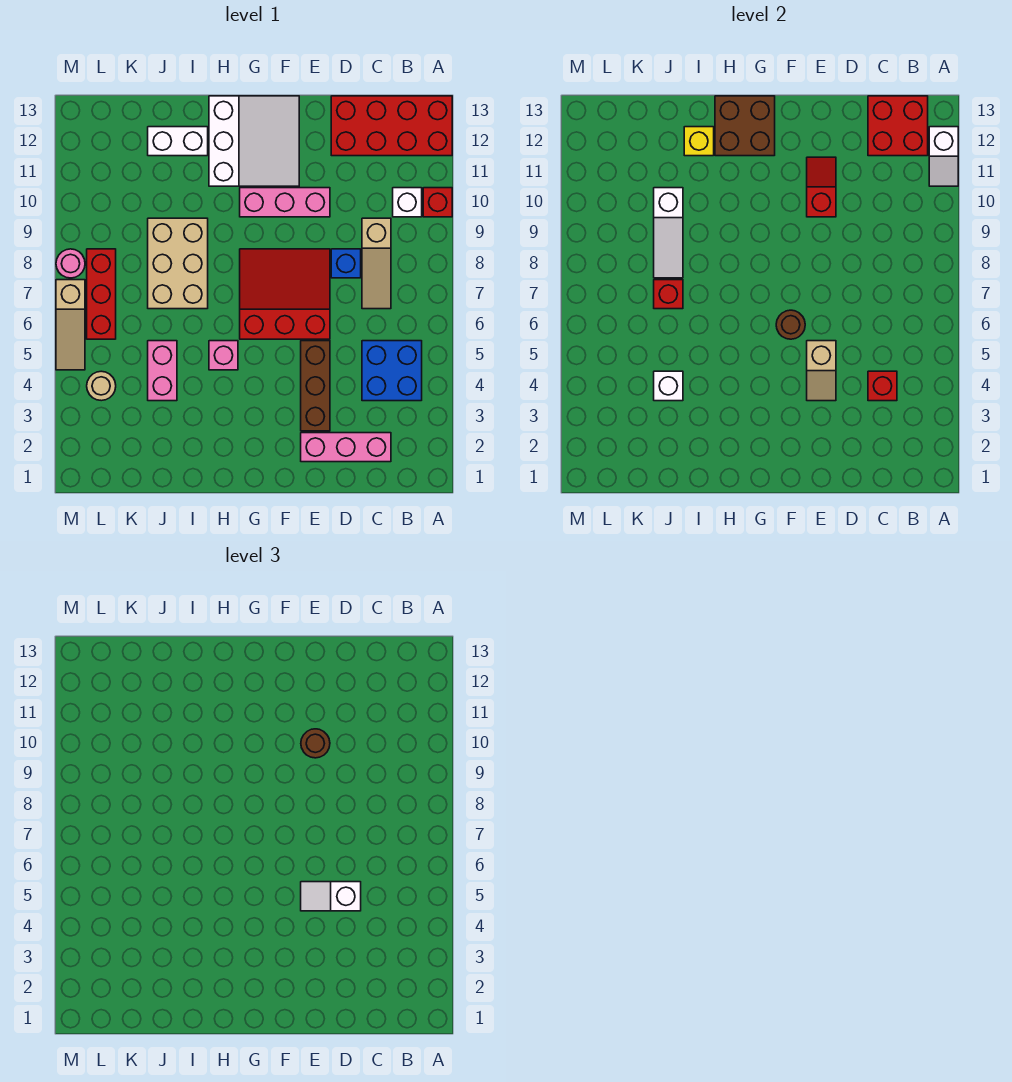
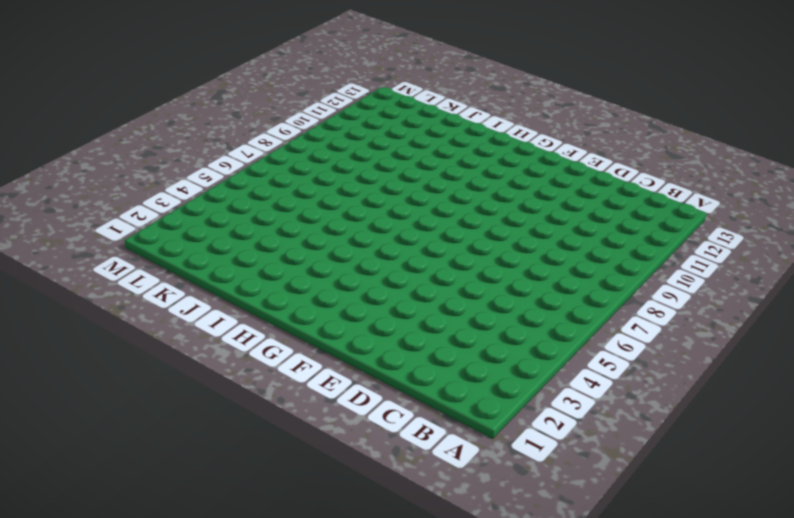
none -> red 1x1 brick [423,188,452,217]
none -> red 2x4 brick [331,96,452,156]
none -> blue 2x2 brick [362,341,422,401]
none -> white 1x1 brick [393,188,422,217]

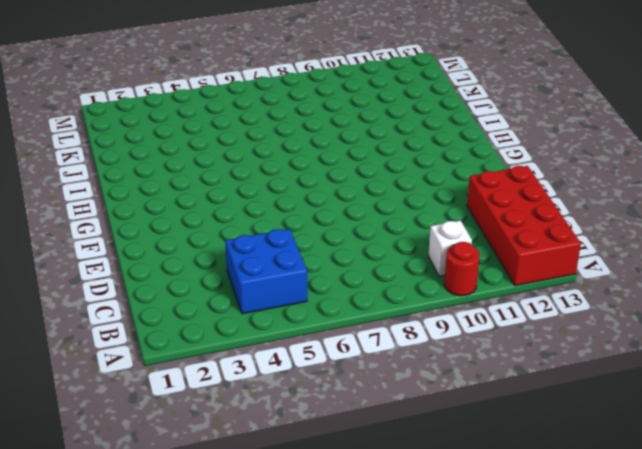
red 1x1 round brick [444,242,480,296] -> red 1x1 brick [423,188,452,217]
none -> pink 1x3 brick [301,433,391,462]
none -> tan 1x3 slope [362,218,391,309]
none -> blue 1x1 brick [331,249,361,278]
none -> brown 1x3 brick [301,341,330,431]

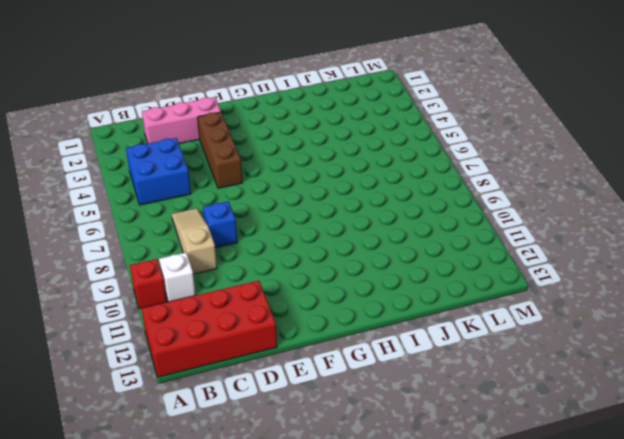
none -> red 3x3 slope [240,249,330,339]
none -> pink 1x3 brick [240,188,330,217]
none -> white 3x3 slope [209,96,299,186]
none -> pink 1x1 brick [209,341,238,370]

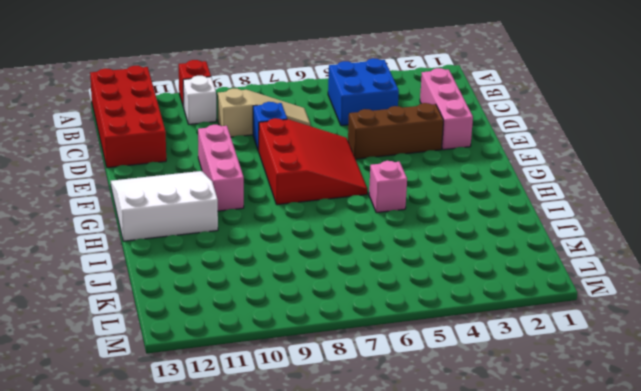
red 3x3 slope [259,118,367,205] -> red 3x3 slope turned to [240,249,330,339]
none -> tan 2x3 brick [148,218,208,309]
none -> white 1x2 brick [148,127,208,156]
none -> pink 1x2 brick [148,341,177,401]
none -> tan 1x1 round brick [87,371,116,401]

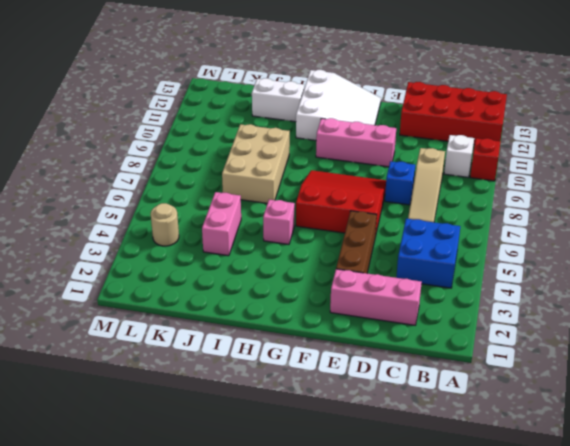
none -> red 1x3 brick [87,249,116,339]
none -> tan 1x3 slope [56,280,85,370]
none -> pink 1x1 round brick [56,249,85,278]
none -> white 1x2 slope [929,127,958,186]

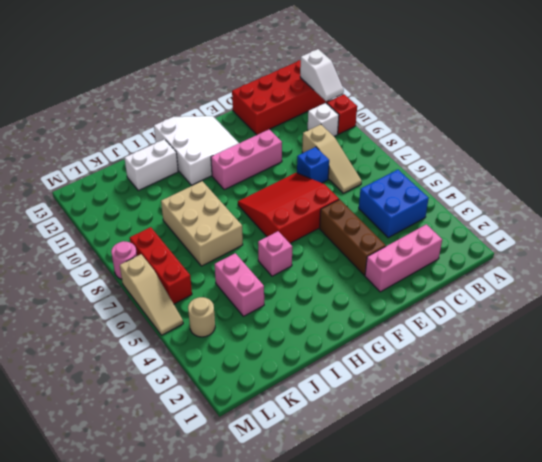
none -> red 2x2 brick [868,96,928,156]
none -> red 1x1 brick [868,371,897,401]
none -> tan 1x2 slope [807,341,836,401]
none -> red 1x2 slope [807,157,836,217]

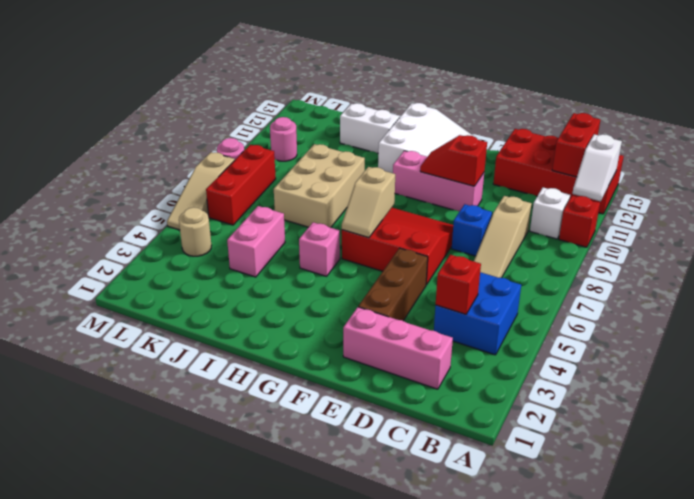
red 1x2 brick [552,113,600,177] -> red 2x2 brick [868,96,928,156]
red 1x2 slope [420,135,487,186] -> red 1x2 slope turned to [807,157,836,217]
tan 1x2 slope [342,167,395,238] -> tan 1x2 slope moved to [807,341,836,401]
pink 1x1 round brick [270,117,297,161] -> none
none -> brown 1x1 round brick [776,310,805,339]
none -> brown 2x2 brick [715,96,775,156]
none -> yellow 1x1 brick [684,127,714,156]
none -> white 1x1 brick [654,371,683,401]

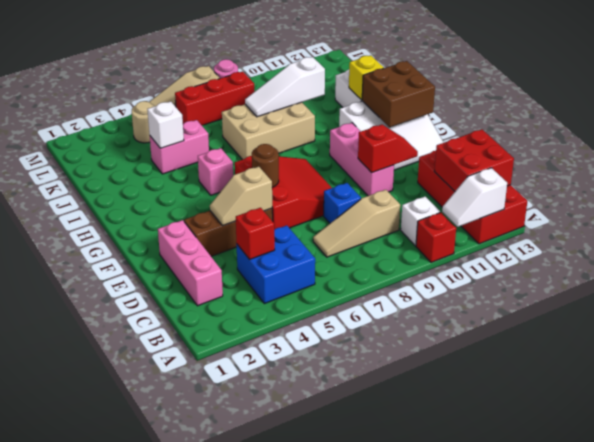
none -> red 1x1 brick [654,280,683,309]
none -> white 1x2 slope [301,882,361,911]
none -> brown 1x1 round brick [301,729,330,758]

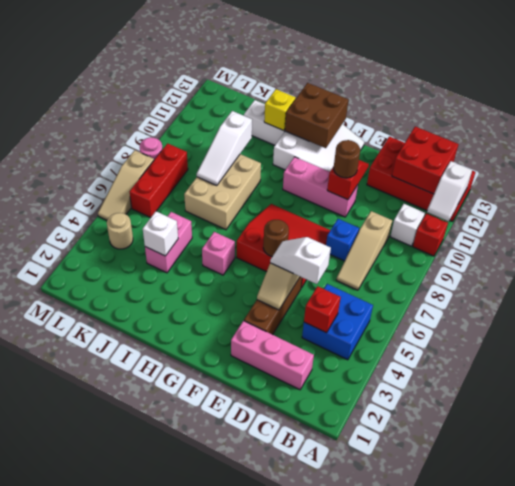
none -> red 1x1 brick [654,280,683,309]

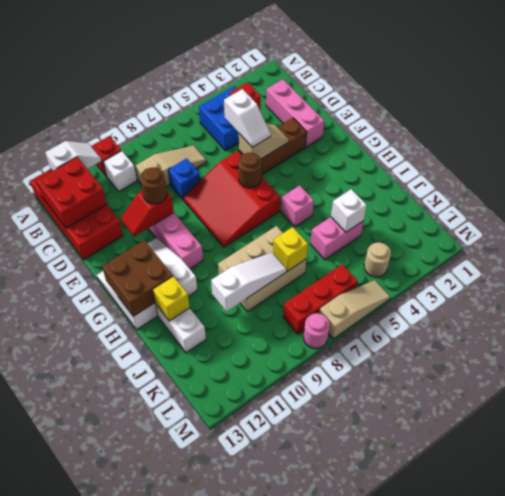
yellow 1x1 brick [273,227,308,271] -> red 1x1 brick [654,280,683,309]

